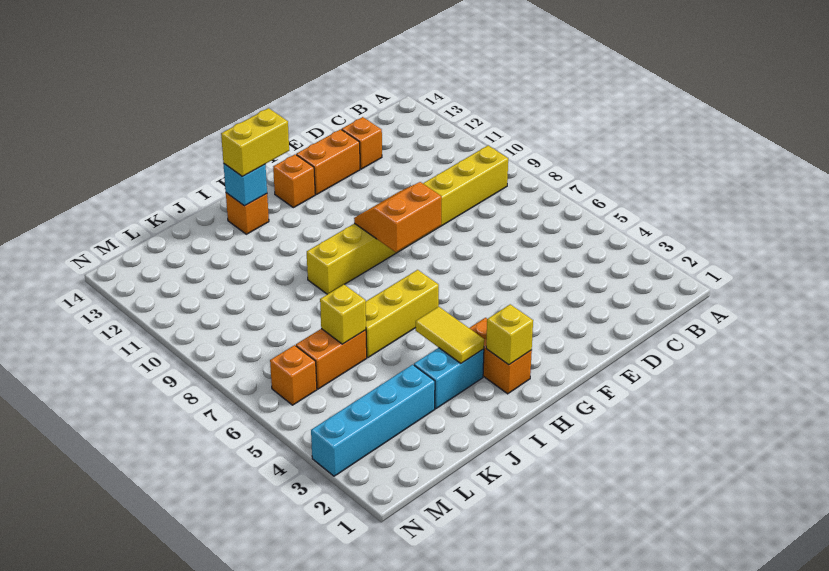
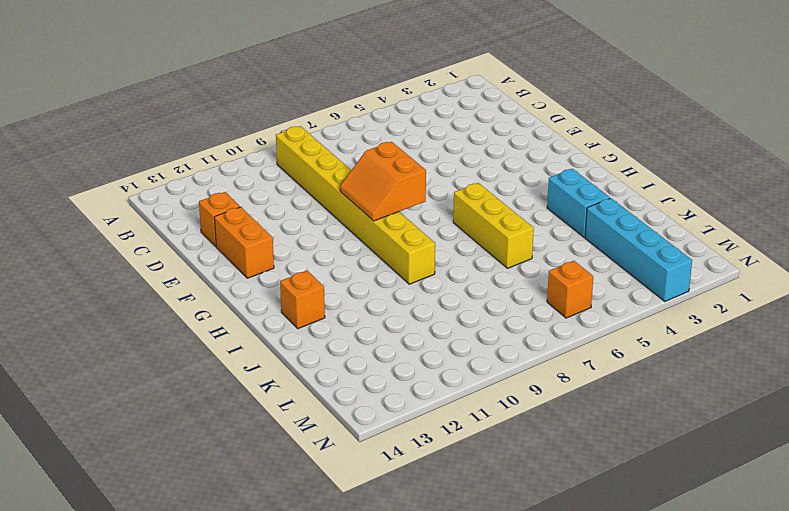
none -> orange 1x1 brick [273,154,315,208]
none -> orange 1x2 brick [470,318,532,394]
none -> orange 1x2 brick [296,329,367,389]

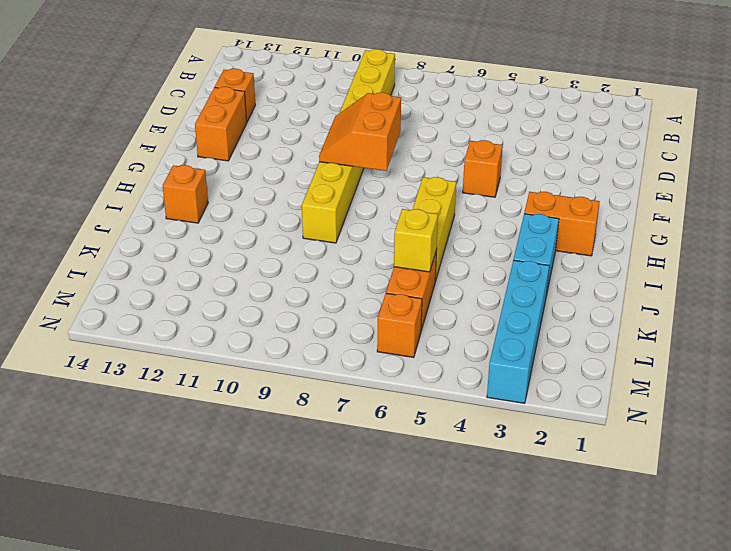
orange 1x1 brick [463,140,503,197] -> orange 1x1 brick moved to [273,154,315,208]
none -> yellow 1x1 brick [486,304,533,365]
none -> yellow 1x2 tile [416,307,484,363]
none -> cyan 1x1 brick [224,164,267,206]

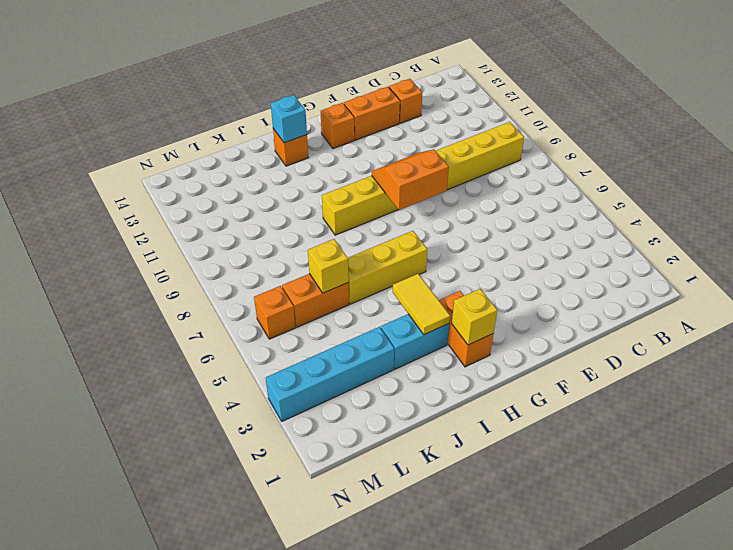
none -> yellow 1x2 brick [221,108,289,176]

